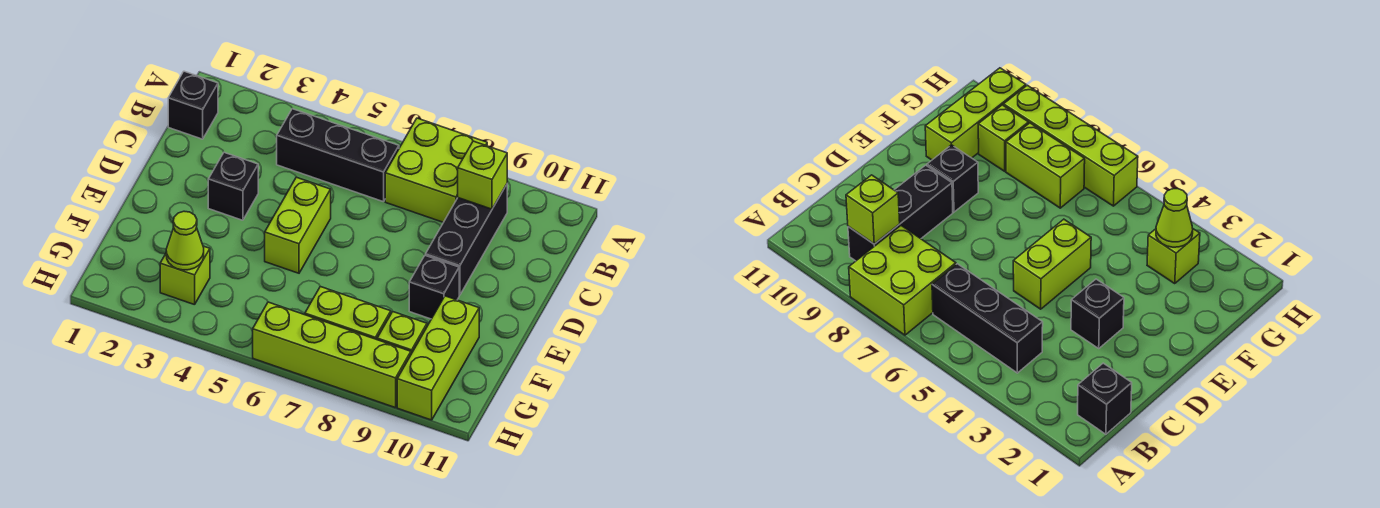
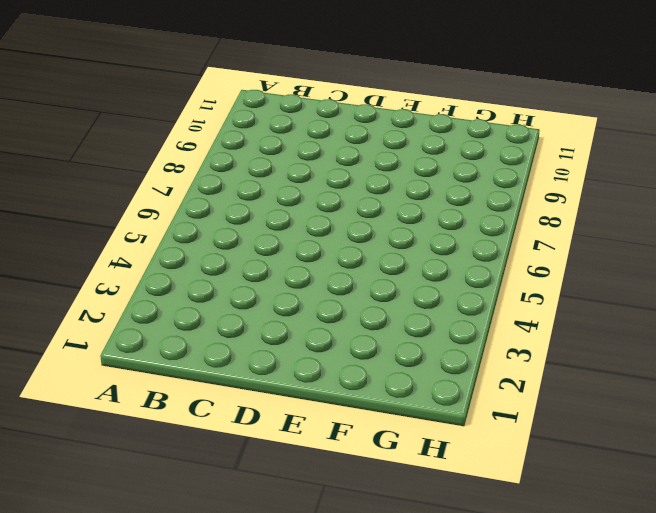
none -> lime 2x2 brick [385,118,487,222]
none -> black 1x1 brick [168,71,218,139]
none -> black 1x3 brick [277,109,399,202]

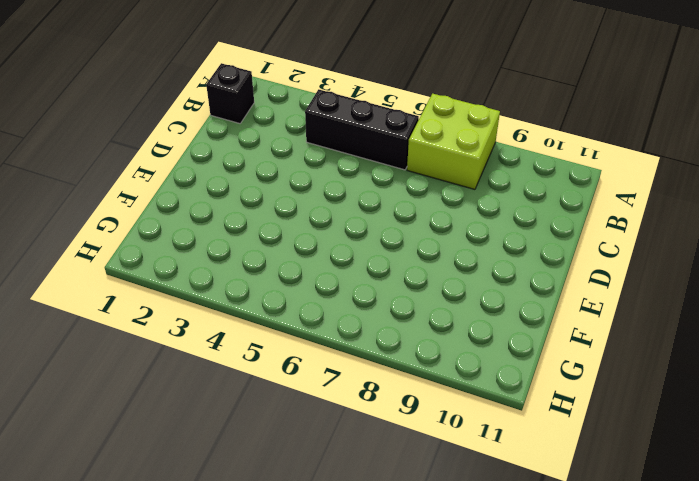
none -> black 1x3 brick [426,184,507,295]
none -> black 1x1 brick [208,152,258,220]
none -> lime 1x2 brick [265,177,331,273]

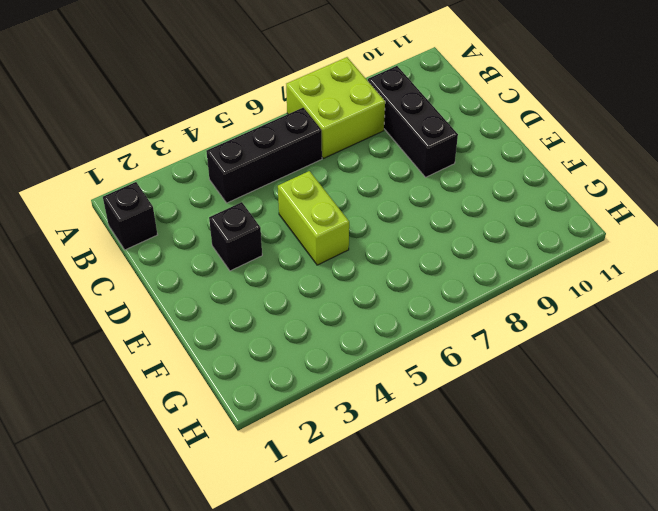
none -> black 1x1 brick [409,255,459,319]
none -> lime 1x3 brick [397,296,479,420]
none -> lime 1x1 brick [160,246,210,305]

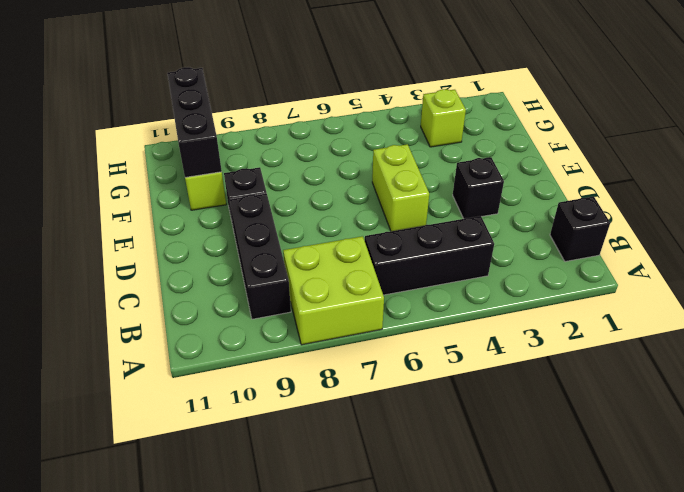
black 1x3 brick [167,67,222,177] -> none
none -> lime 1x2 brick [305,287,391,340]
none -> lime 1x1 brick [377,312,427,354]
none -> lime 1x4 brick [253,302,411,408]

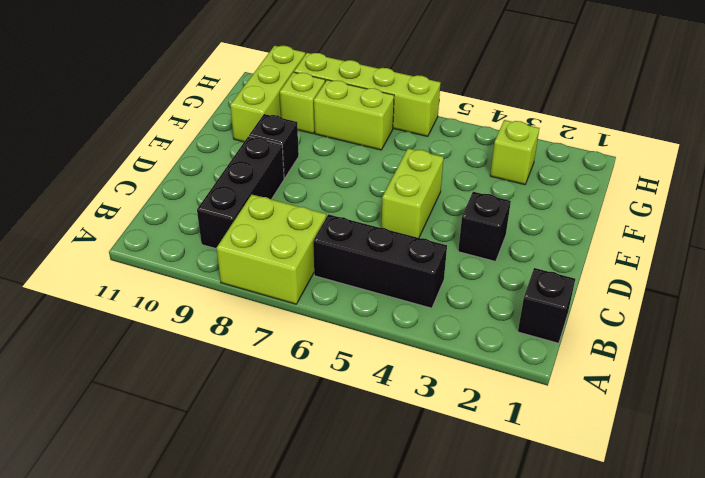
none -> lime 1x1 brick [458,141,507,209]
none -> lime 1x1 cone [166,211,204,270]

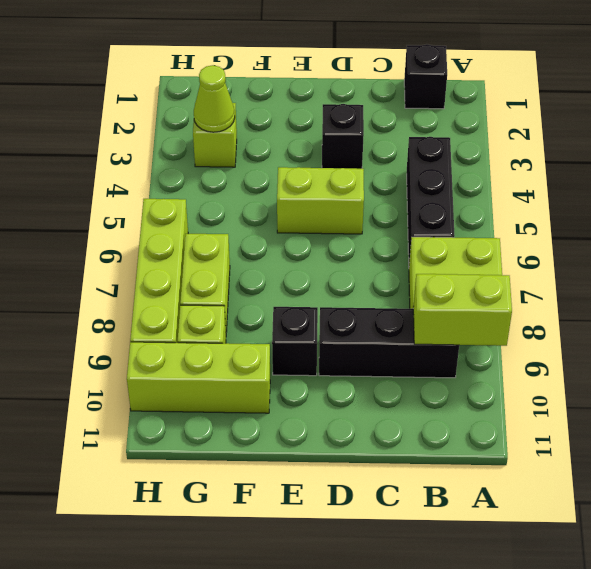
lime 1x2 brick [413,274,512,346] -> lime 1x1 brick [458,141,507,209]

